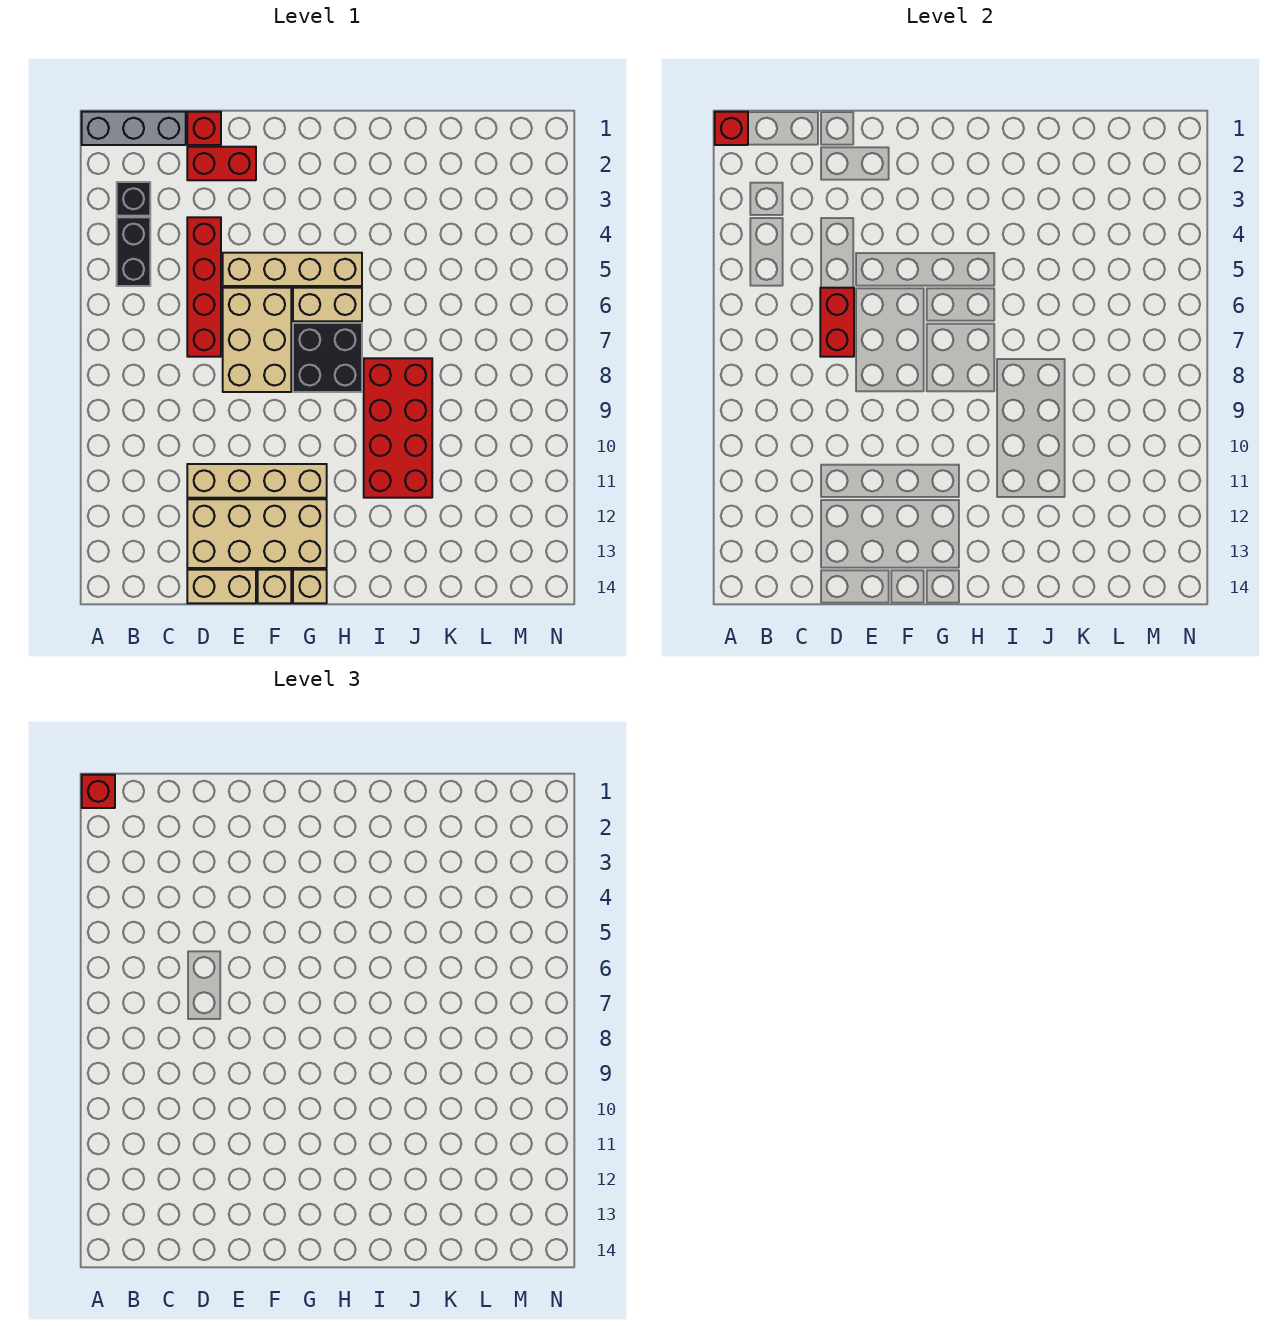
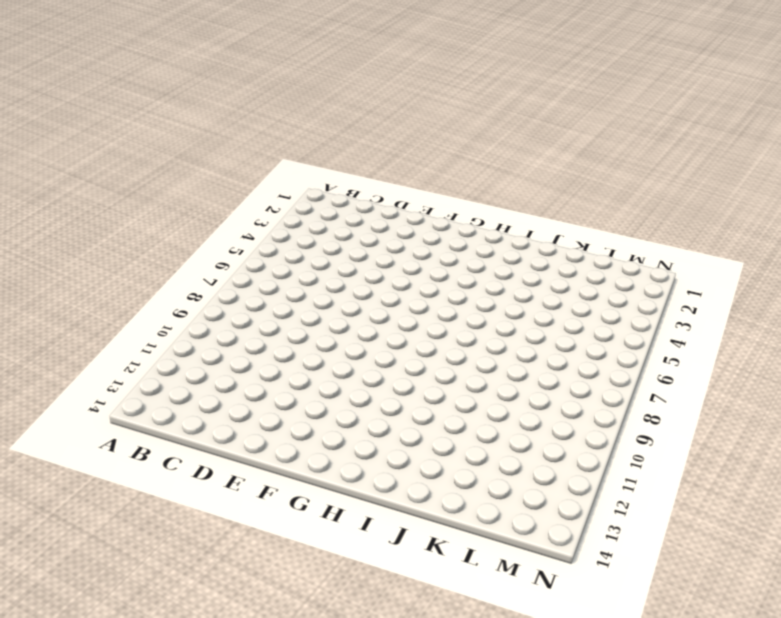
none -> grey 1x3 brick [82,112,186,145]
none -> black 1x1 brick [117,182,150,216]
none -> black 1x2 brick [117,217,150,286]

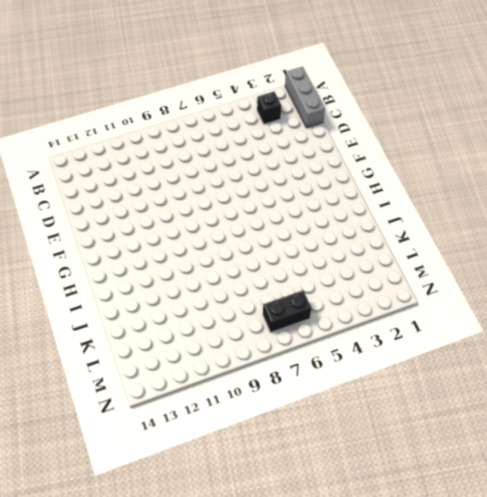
black 1x2 brick [263,290,311,332] -> black 1x2 brick moved to [117,217,150,286]
none -> red 1x1 brick [187,112,221,145]
none -> red 1x2 brick [187,147,256,180]
none -> red 1x4 brick [187,217,221,357]

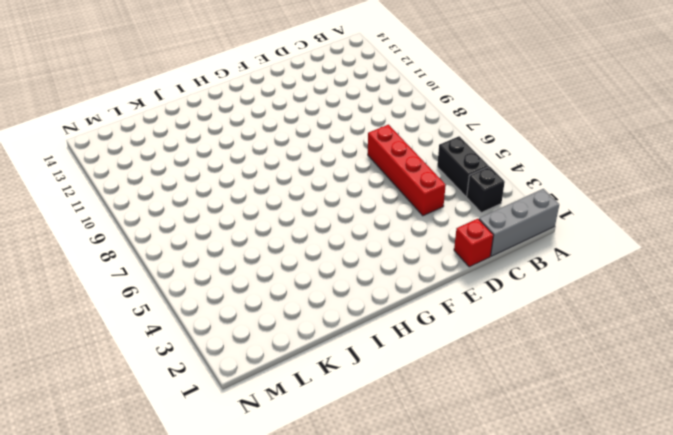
none -> red 1x2 brick [187,147,256,180]
none -> tan 1x4 brick [187,464,327,498]
none -> tan 2x4 brick [187,499,327,568]

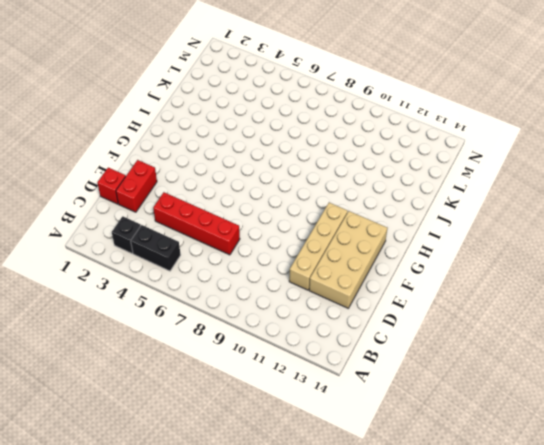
none -> grey 1x3 brick [82,112,186,145]
none -> tan 1x2 brick [187,570,256,603]
none -> tan 1x4 brick [223,253,362,286]

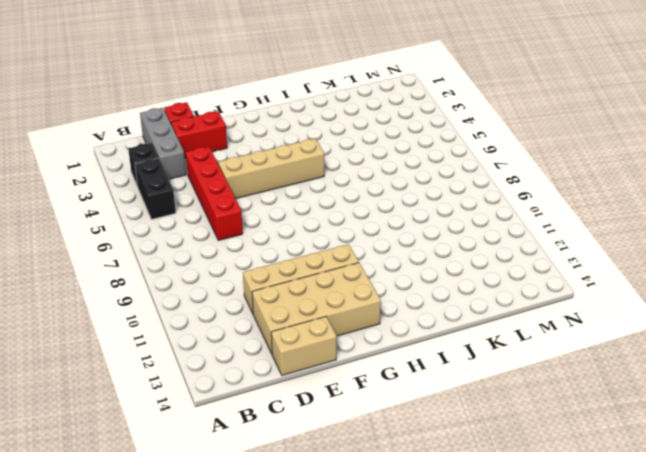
grey 1x3 brick [140,108,186,179] -> grey 1x3 brick turned to [82,112,186,145]
none -> tan 2x3 brick [223,288,291,392]
none -> tan 1x1 brick [258,570,291,603]
none -> tan 1x2 brick [293,288,362,321]

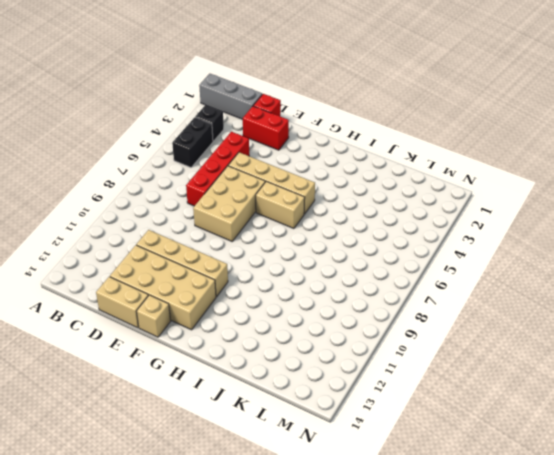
none -> black 2x2 brick [293,323,362,392]
none -> tan 1x1 brick [293,570,327,603]
none -> red 2x4 brick [364,358,432,498]

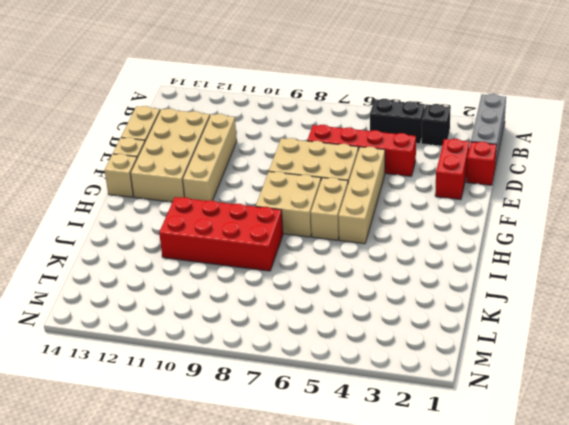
tan 2x2 brick [256,172,321,237] -> black 2x2 brick [293,323,362,392]
none -> red 1x1 brick [715,112,748,145]
none -> red 1x2 brick [820,288,854,357]
none -> red 1x1 brick [82,775,115,808]

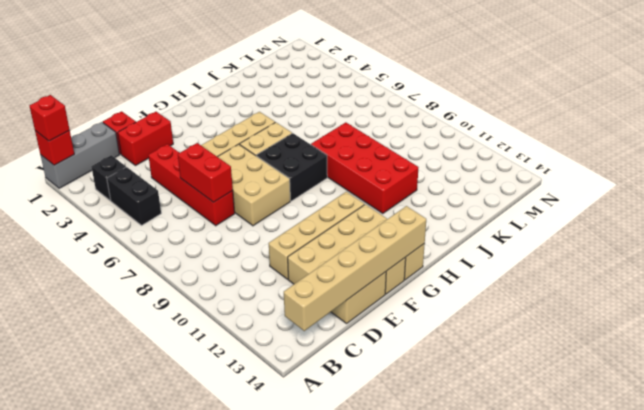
tan 1x6 brick [284,206,426,331] -> none

